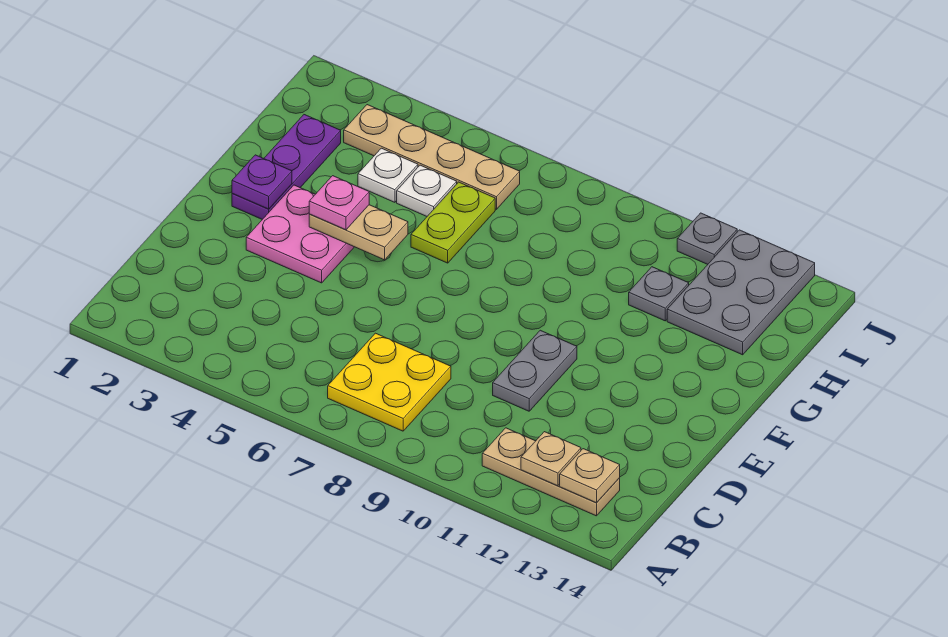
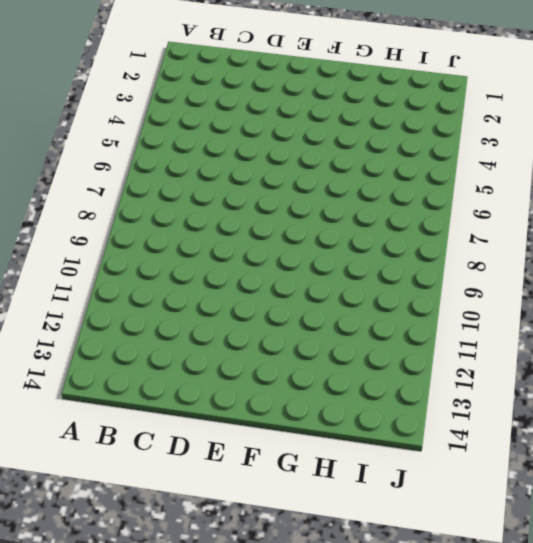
none -> yellow 2x2 plate [328,333,451,431]
none -> tan 1x3 plate [482,428,620,516]
none -> grey 1x2 plate [493,330,577,411]

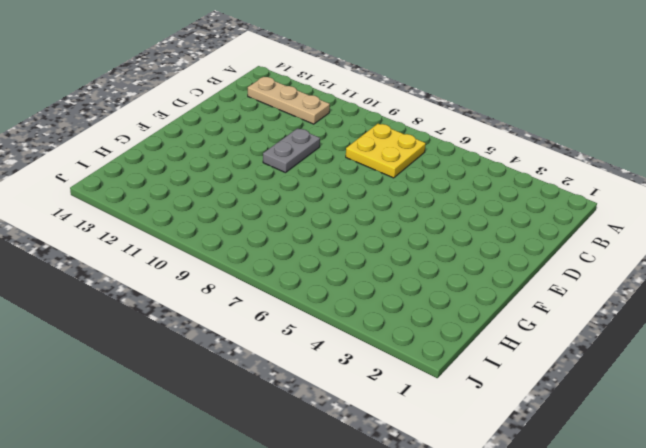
none -> pink 2x2 plate [246,185,354,283]
none -> purple 1x3 plate [232,115,341,219]
none -> lime 1x2 plate [411,182,495,263]

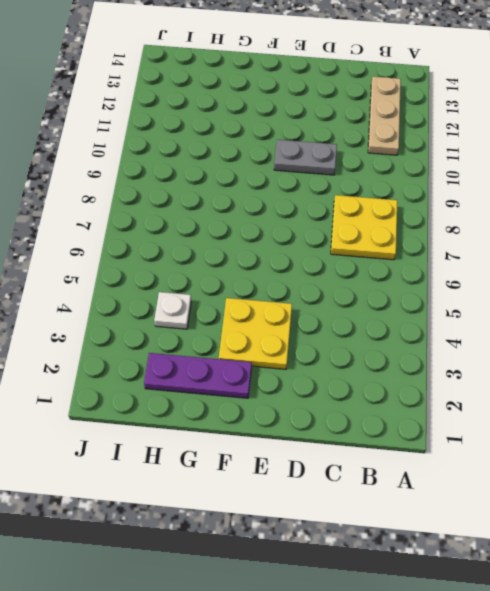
yellow 2x2 plate [219,298,292,369] -> pink 2x2 plate [246,185,354,283]
none -> lime 1x2 plate [411,182,495,263]
none -> white 1x1 plate [397,165,457,216]
none -> grey 1x1 plate [629,267,689,321]

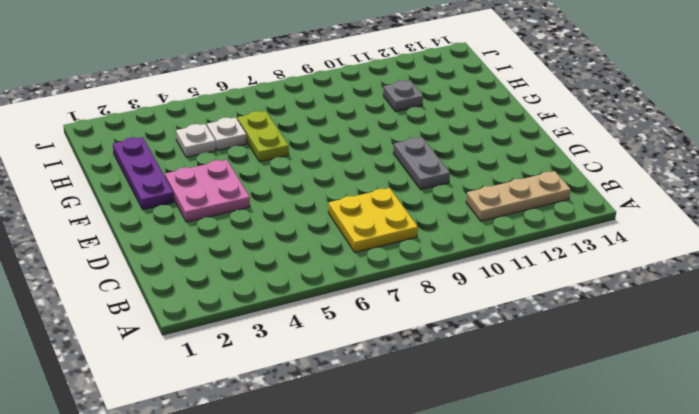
none -> grey 2x3 plate [667,230,815,355]
none -> tan 1x4 plate [344,105,520,209]
none -> grey 1x1 plate [677,213,737,264]

